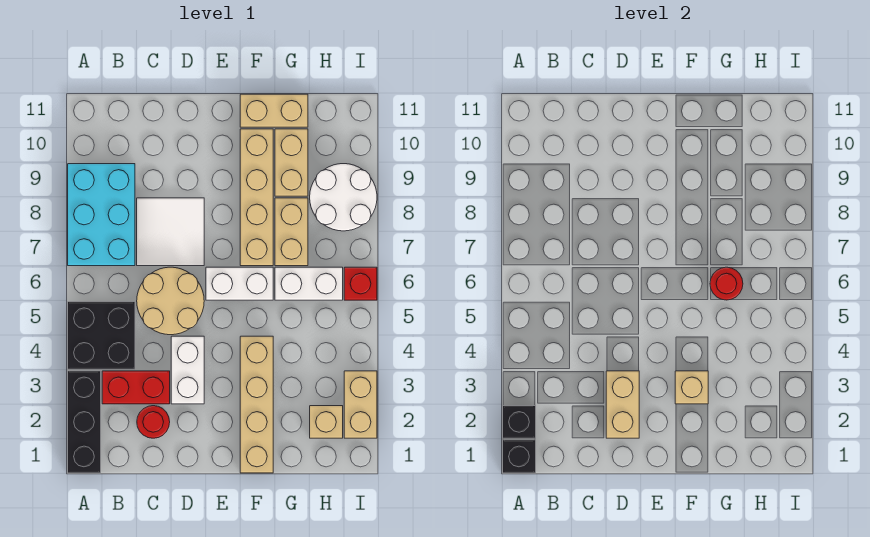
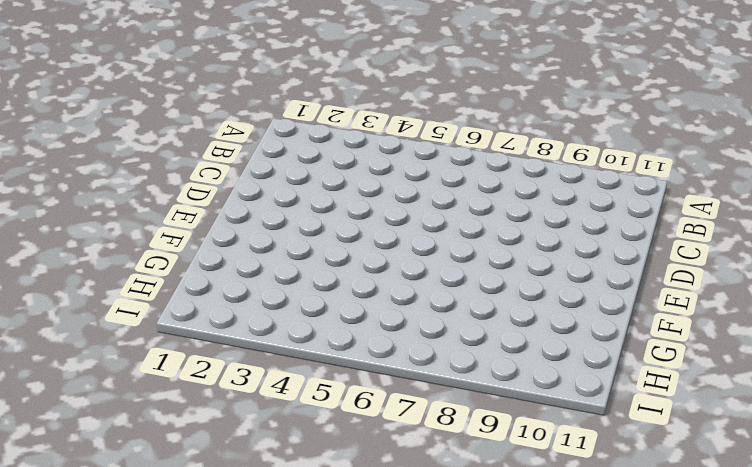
none -> black 1x3 brick [68,371,101,473]
none -> black 2x2 brick [68,302,135,369]
none -> cyan 2x3 brick [68,164,135,266]

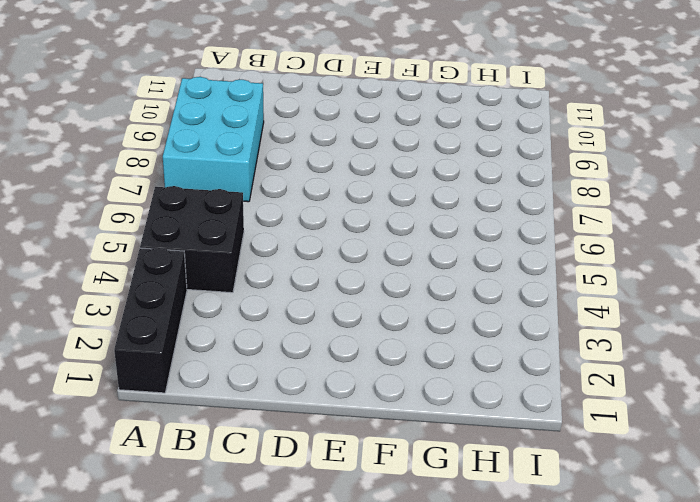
none -> red 1x2 brick [102,371,170,404]
none -> red 1x1 round brick [137,406,170,438]
none -> tan 2x2 round brick [137,267,204,335]

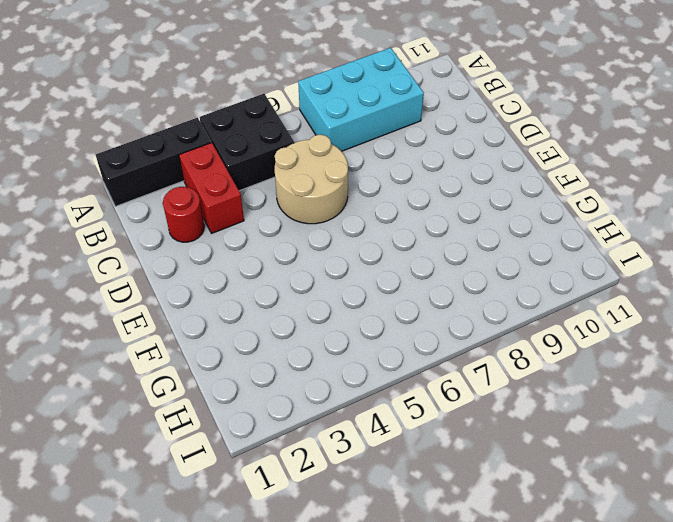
none -> white 2x2 tile [137,198,204,266]
none -> white 1x2 brick [171,336,204,404]
none -> white 1x2 brick [206,267,273,300]

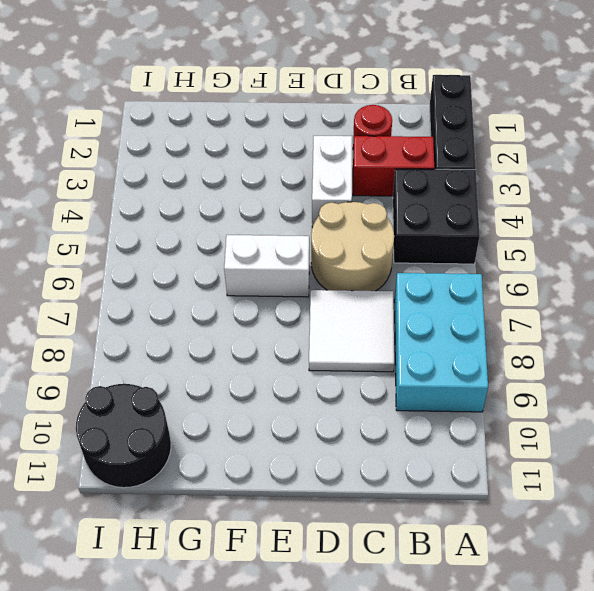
black 2x2 round brick [76,384,171,488] -> none
none -> tan 1x4 brick [240,336,273,473]
none -> tan 1x4 brick [240,129,273,266]
none -> tan 1x2 brick [240,94,308,127]

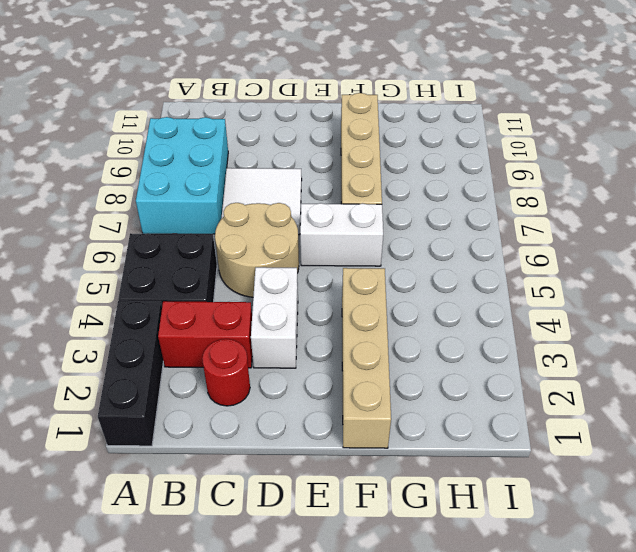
none -> tan 1x2 brick [240,94,308,127]
none -> white 1x2 brick [275,267,343,300]
none -> tan 1x2 brick [275,198,308,266]

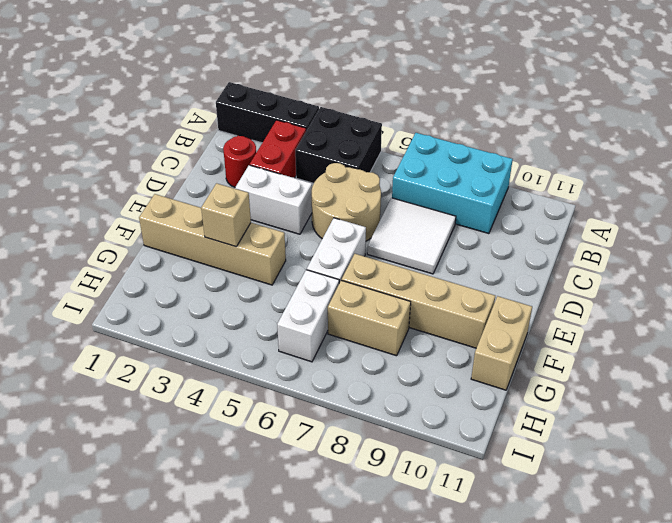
none -> tan 1x2 brick [275,129,308,196]
none -> tan 1x1 brick [310,406,343,438]
none -> white 2x2 round brick [310,164,377,231]

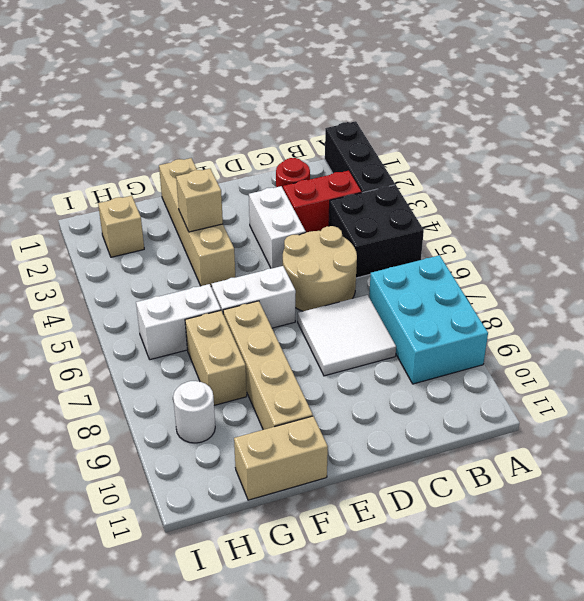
white 1x1 round brick [173,381,215,443] -> white 2x2 round brick [310,164,377,231]
none -> tan 1x2 brick [275,129,308,196]
none -> tan 1x2 brick [344,371,377,438]
none -> red 1x1 brick [344,267,377,300]

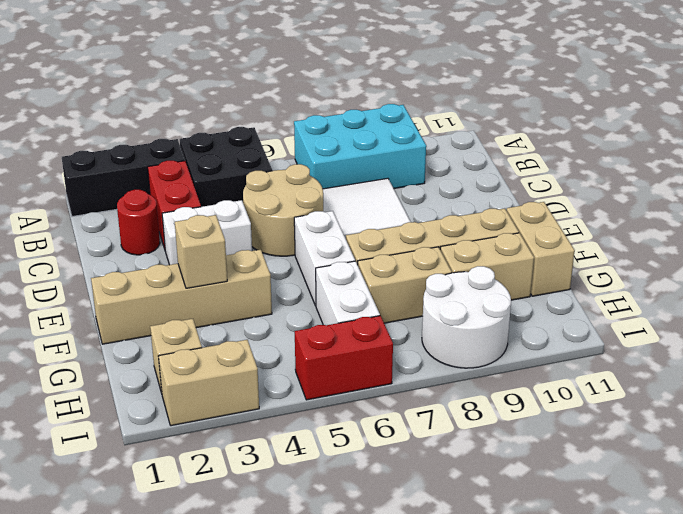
red 1x2 brick [295,316,393,400] -> red 1x1 brick [344,267,377,300]
none -> black 1x1 brick [503,440,536,473]
none -> black 1x1 brick [503,406,536,438]
none -> tan 1x2 brick [606,371,639,438]

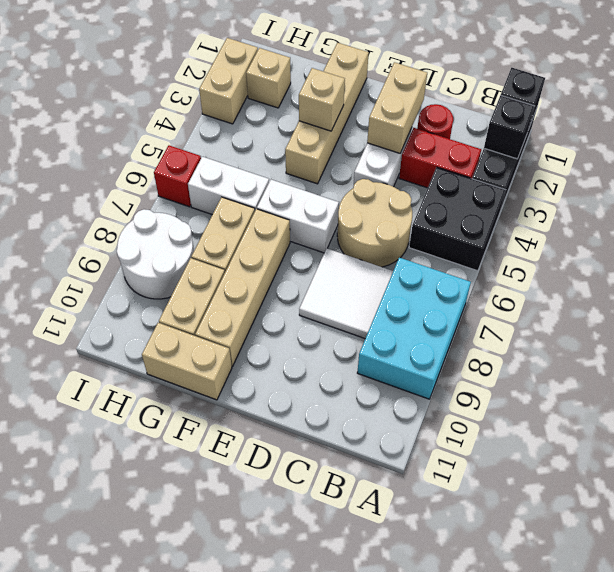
none -> red 1x1 round brick [710,267,743,300]

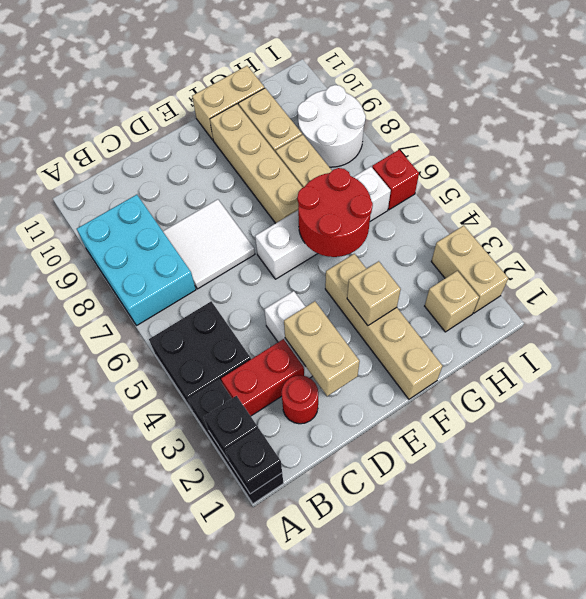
red 2x2 round brick [297,168,373,257] -> red 1x1 round brick [710,267,743,300]
none -> tan 2x2 round brick [137,267,204,335]

